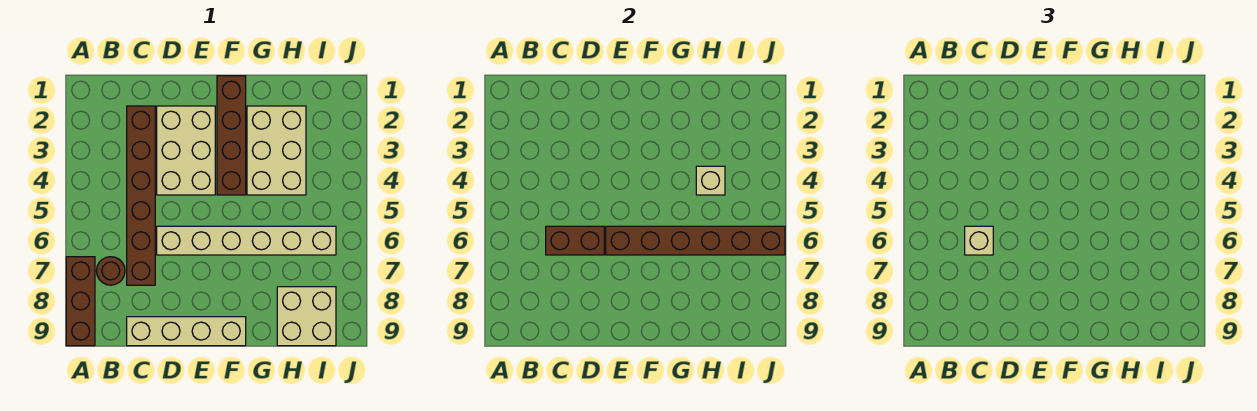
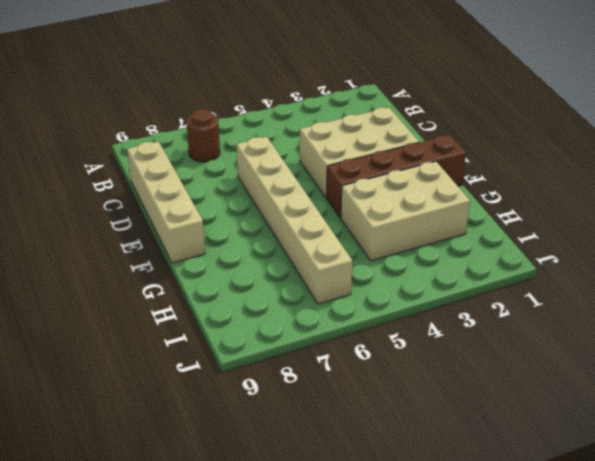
none -> brown 1x3 brick [66,257,95,346]
none -> brown 1x6 brick [127,106,155,285]
none -> tan 2x2 brick [277,287,336,346]

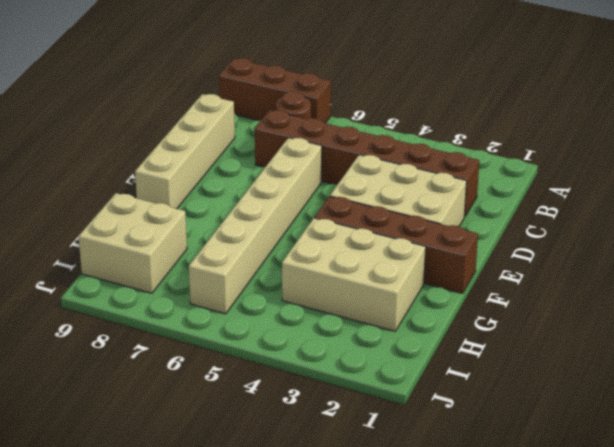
none -> brown 1x2 brick [546,226,604,255]
none -> brown 1x6 brick [606,226,785,255]
none -> tan 1x1 brick [696,166,725,195]

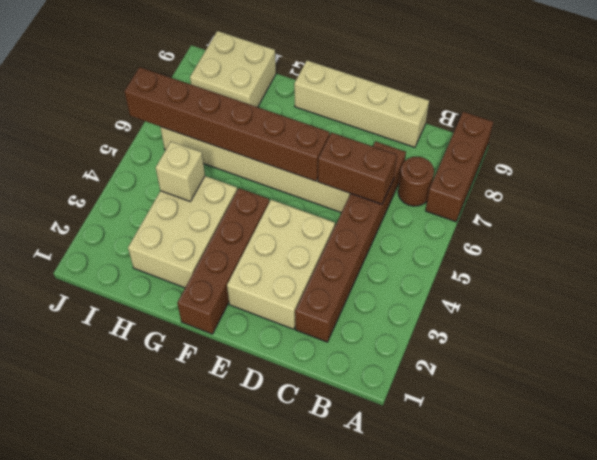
none -> tan 1x1 brick [965,226,993,255]

